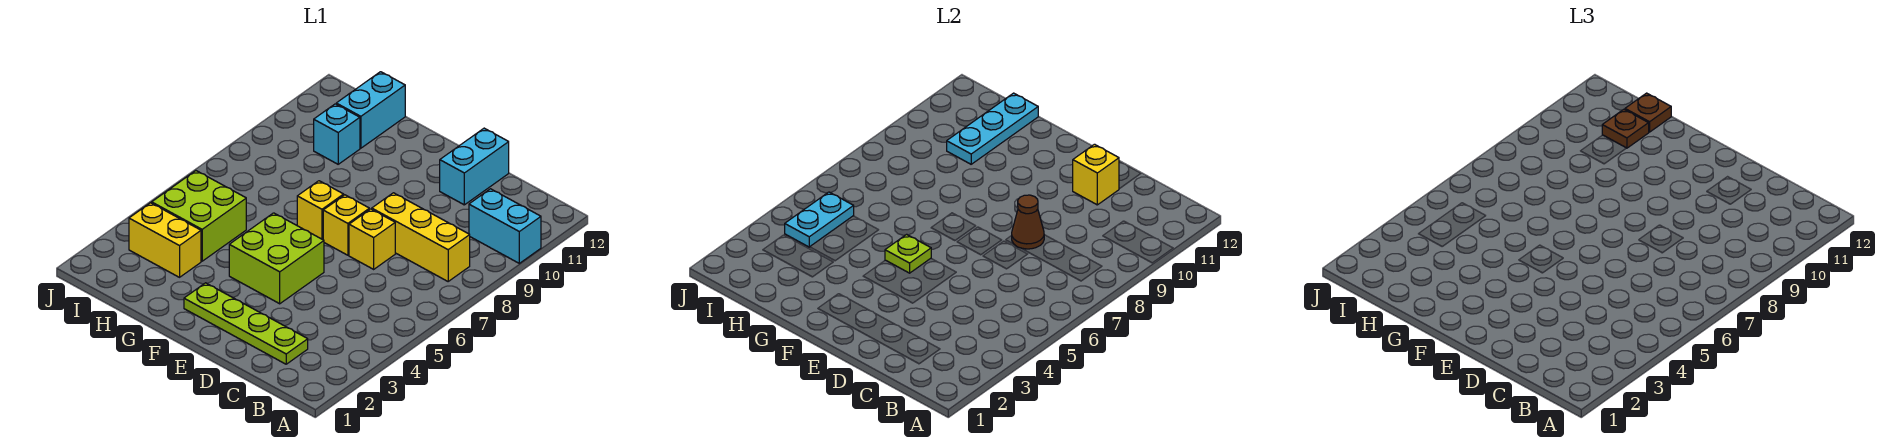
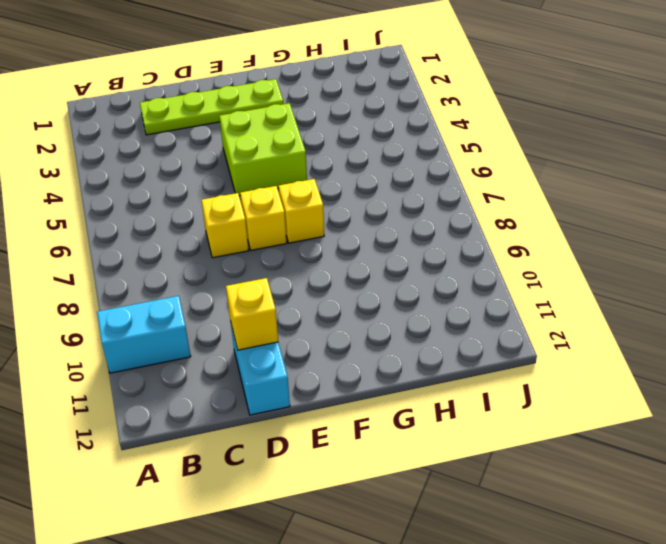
none -> yellow 1x3 brick [372,193,470,281]
none -> yellow 1x2 brick [129,203,201,277]
none -> lime 2x2 brick [152,171,246,261]

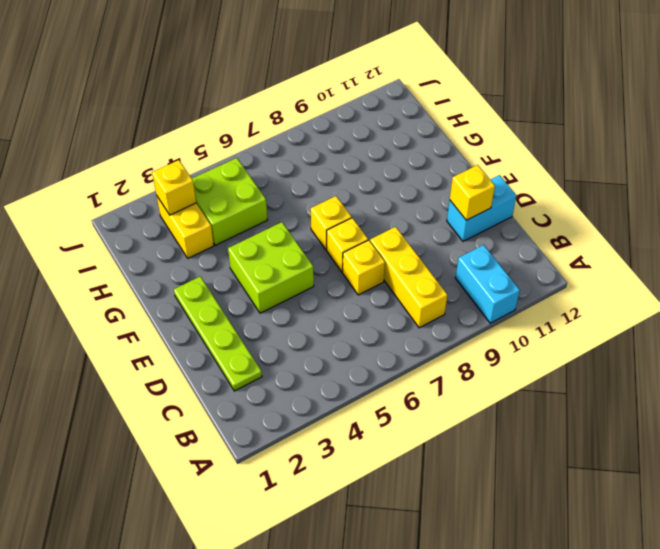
yellow 1x1 brick [152,160,196,215] -> none
none -> cyan 1x1 brick [314,104,360,164]
none -> cyan 1x2 brick [336,72,405,148]
none -> brown 1x1 cone [1012,195,1044,249]

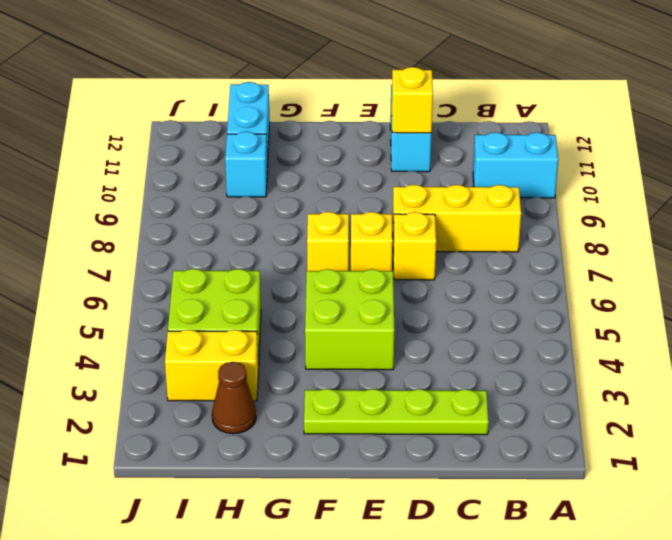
brown 1x1 cone [212,362,256,434] -> brown 1x1 cone moved to [1012,195,1044,249]
none -> lime 1x1 plate [885,234,931,273]
none -> cyan 1x3 plate [947,93,1038,164]
none -> cyan 1x2 plate [785,192,854,247]

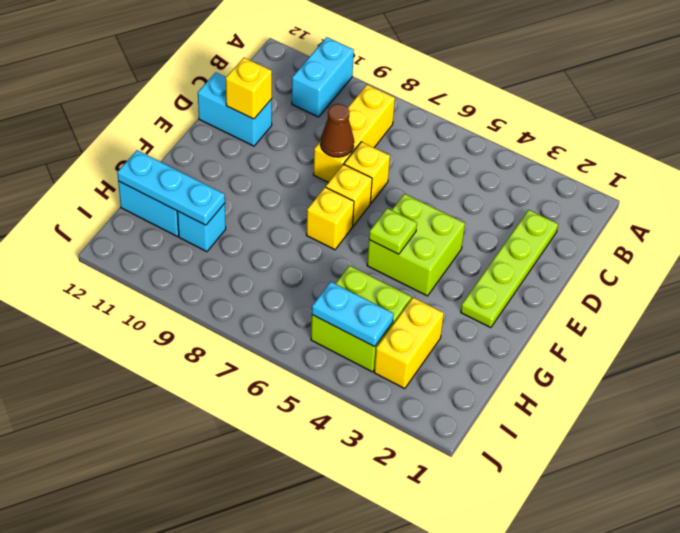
none -> brown 1x1 plate [1602,109,1649,148]
none -> brown 1x1 plate [1625,93,1671,132]

